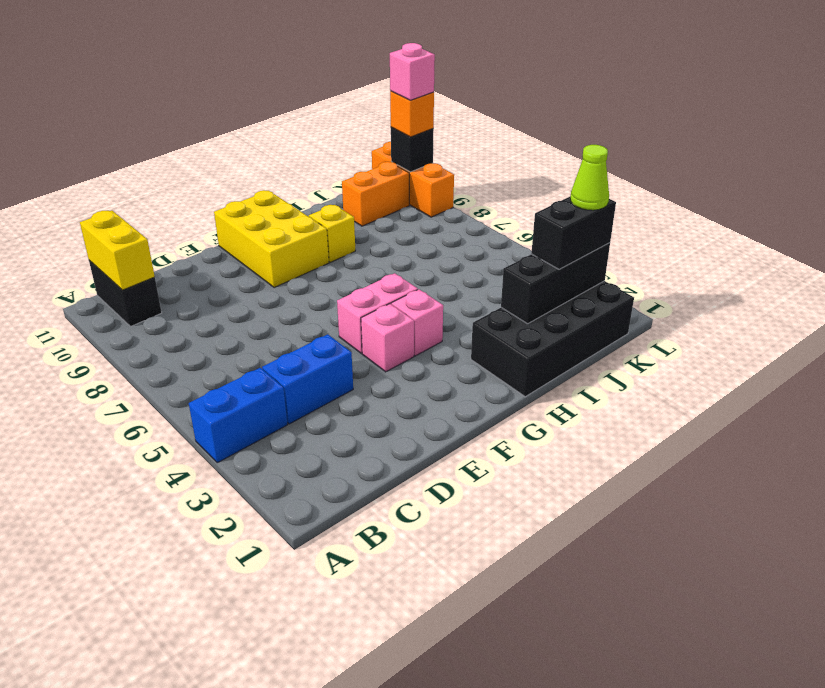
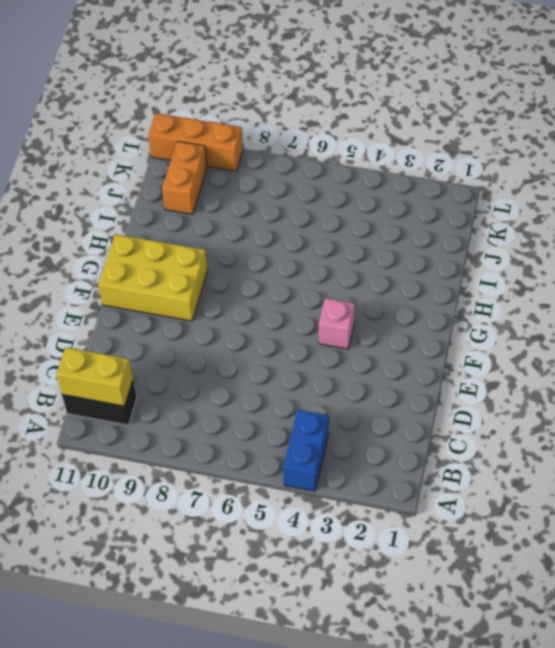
none -> blue 1x2 brick [262,334,353,424]
none -> pink 1x2 brick [337,273,418,353]
none -> pink 1x1 brick [391,289,443,356]

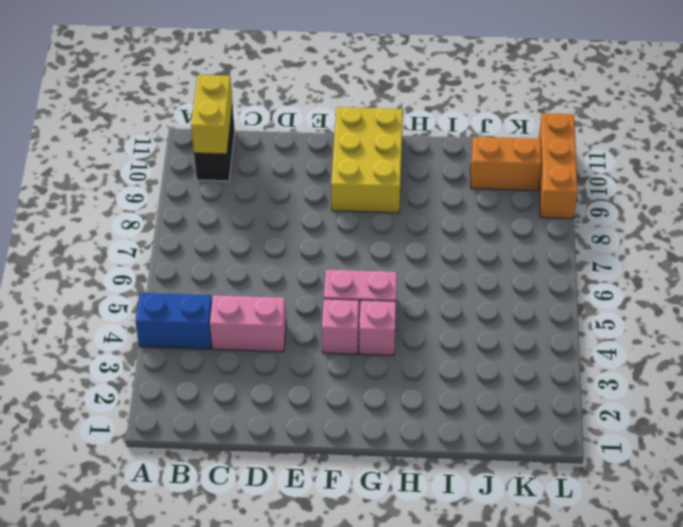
pink 1x2 brick [210,295,286,352] -> blue 1x2 brick [262,334,353,424]
none -> black 2x4 brick [471,281,634,397]
none -> yellow 1x1 brick [309,205,355,262]
none -> black 1x3 brick [501,243,610,324]

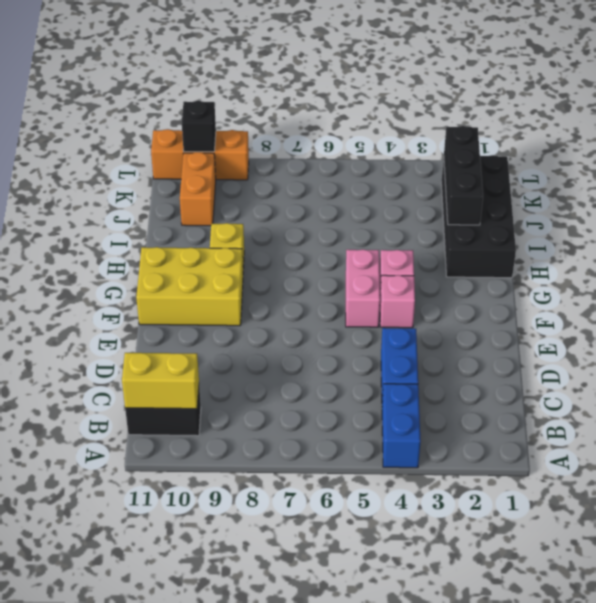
none -> black 1x2 brick [531,196,616,270]
none -> orange 1x1 brick [390,91,434,137]
none -> lime 1x1 cone [570,145,609,210]

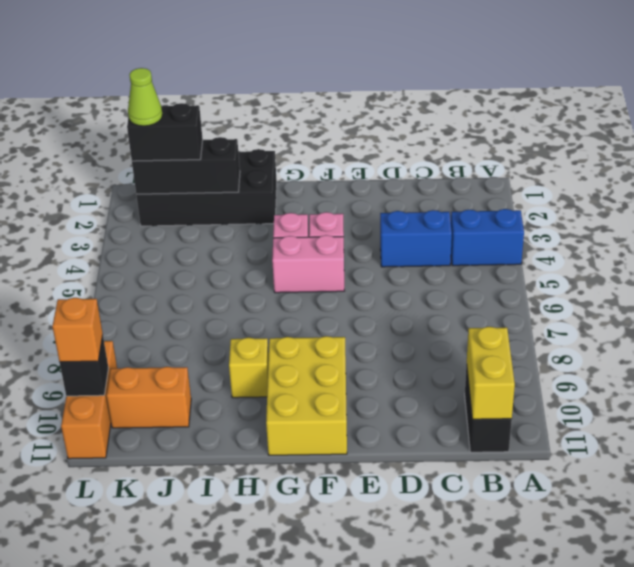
none -> pink 1x1 brick [390,43,435,100]

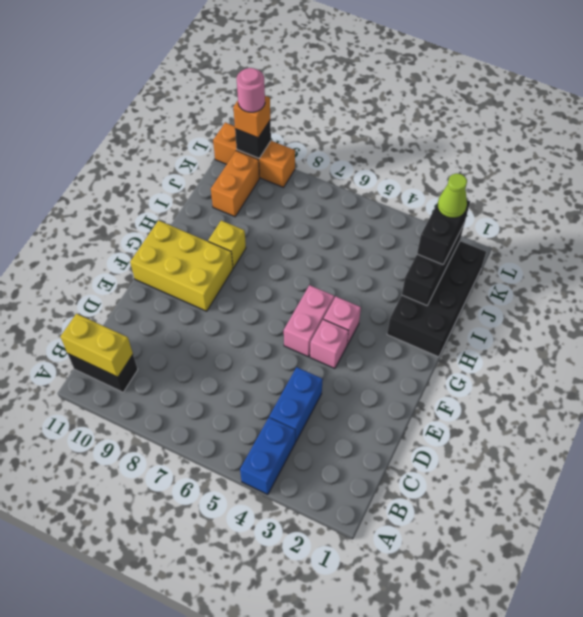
pink 1x1 round brick [237,68,265,112] -> pink 1x1 brick [390,43,435,100]

